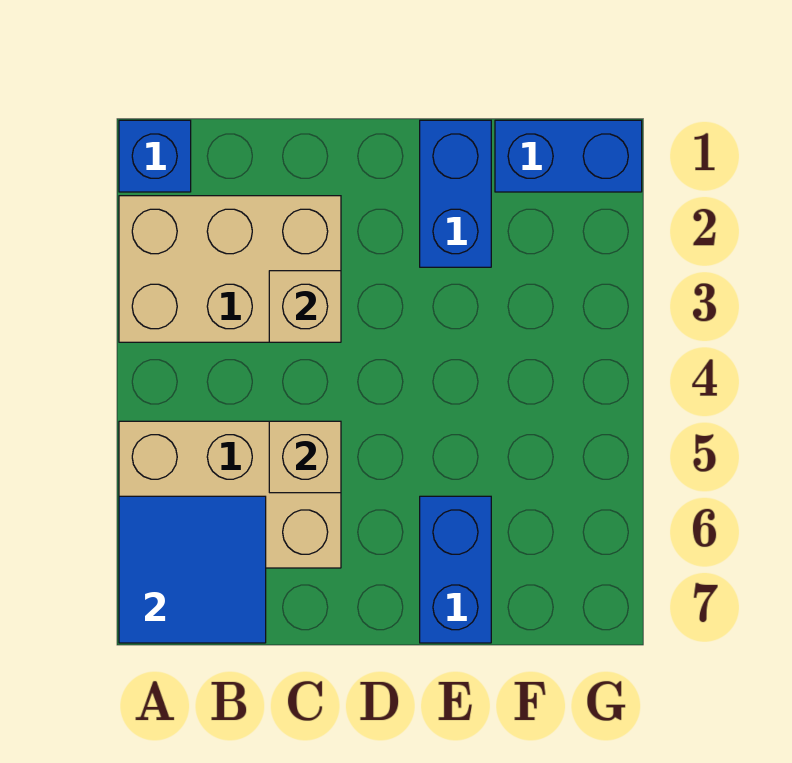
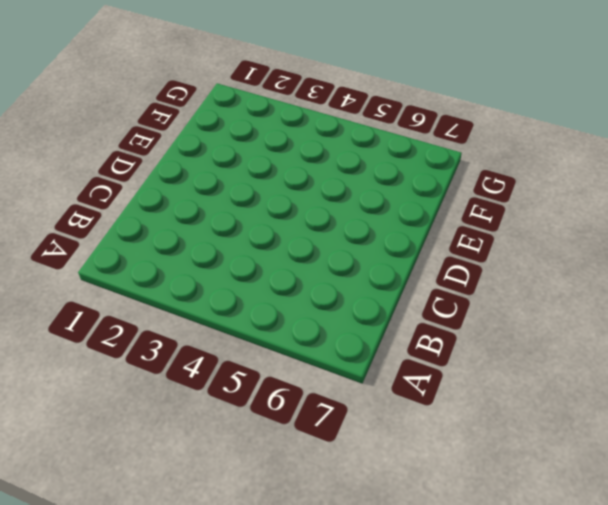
none -> blue 1x1 brick [119,120,191,192]
none -> tan 2x3 brick [119,196,341,342]

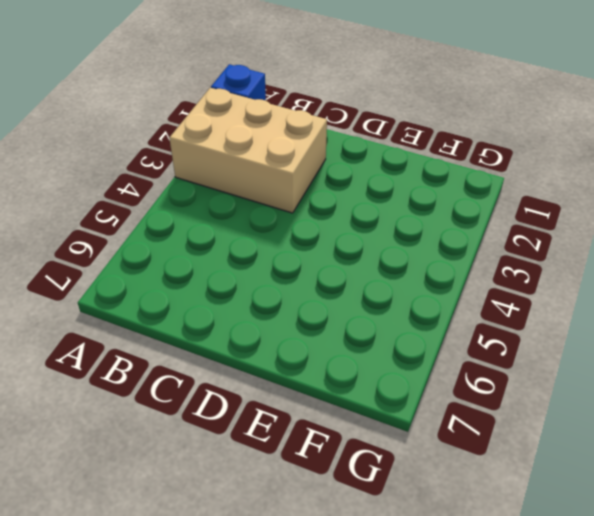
none -> tan 2x3 brick [119,421,341,568]
none -> blue 1x2 brick [420,120,491,267]

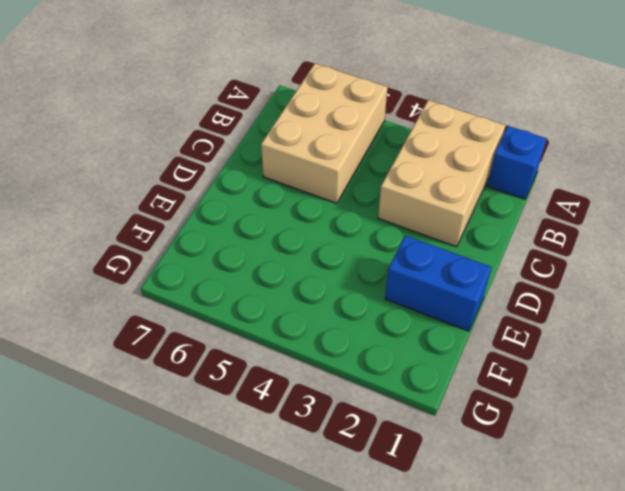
none -> blue 1x2 brick [420,496,491,643]
none -> blue 1x2 brick [495,120,642,192]

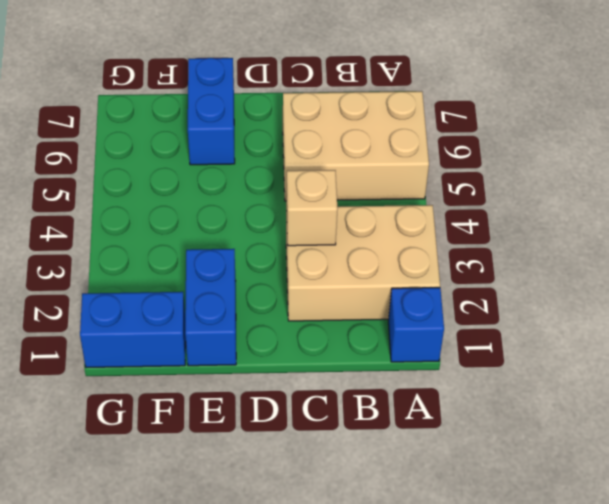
none -> blue 2x2 tile [119,496,266,643]
none -> tan 1x1 brick [269,421,341,493]

